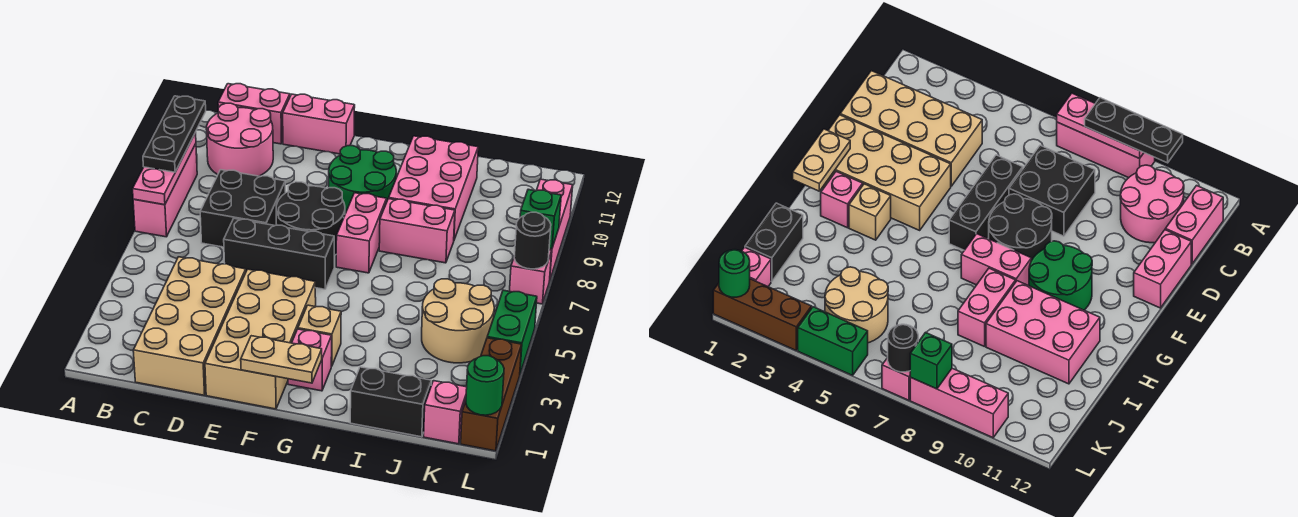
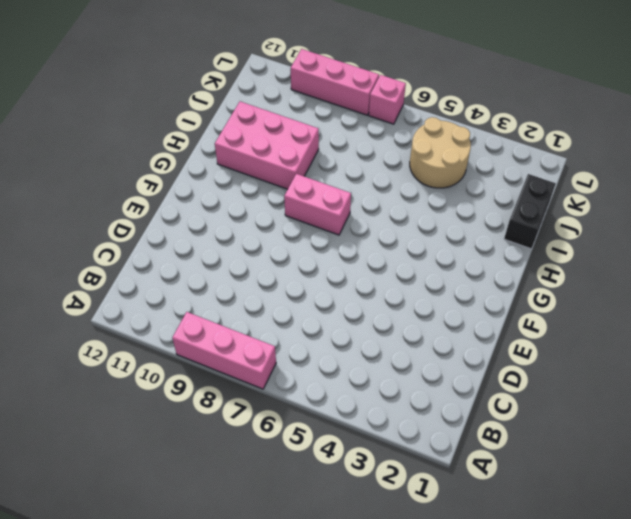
none -> pink 2x2 round brick [206,103,273,176]
none -> pink 1x2 brick [218,84,290,144]
none -> tan 2x4 brick [133,257,246,395]

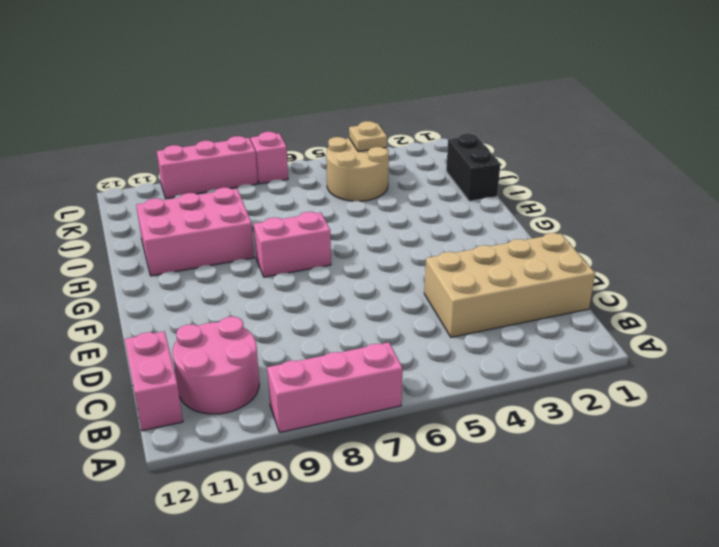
tan 1x1 plate [349,121,387,152] -> none
none -> black 2x2 brick [200,170,286,247]
none -> black 1x3 brick [224,218,334,289]
none -> pink 1x2 brick [283,94,355,154]

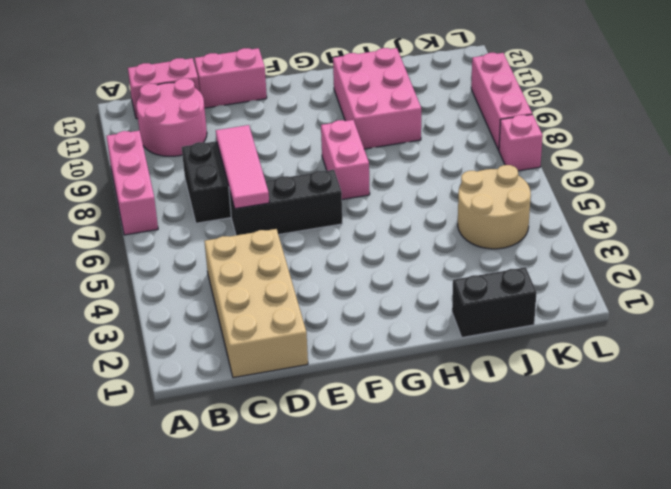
pink 1x3 tile [216,125,269,209] -> none
none -> tan 2x4 brick [205,269,316,409]
none -> black 2x2 round brick [276,182,345,255]
none -> green 2x2 round brick [329,146,396,214]

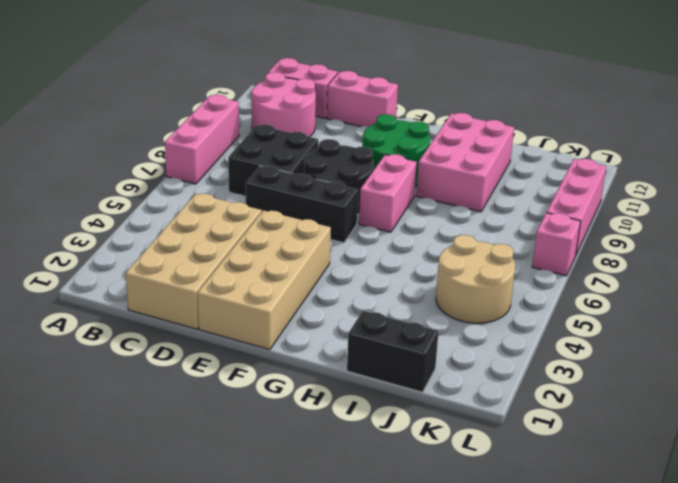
none -> pink 1x1 brick [288,329,332,391]
none -> tan 1x1 brick [298,305,341,366]
none -> pink 1x2 brick [379,199,455,263]

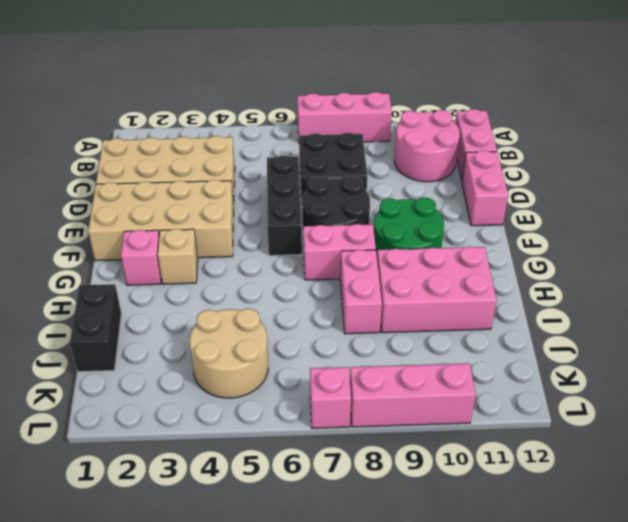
none -> pink 1x1 brick [424,381,467,444]
none -> brown 1x3 brick [461,338,522,451]
none -> green 1x2 brick [487,290,537,374]

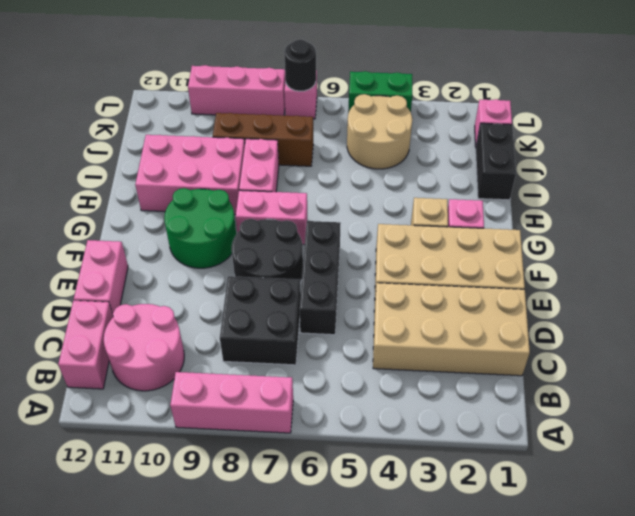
brown 1x3 brick [213,113,313,166] -> brown 1x3 brick moved to [461,338,522,451]
none -> pink 1x3 plate [133,133,196,205]
none -> tan 1x2 plate [241,336,322,383]
none -> green 1x1 round brick [466,356,504,415]

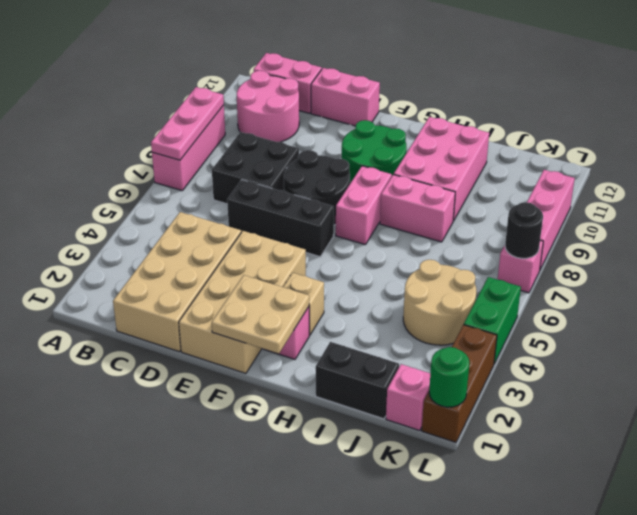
tan 2x2 plate [212,275,309,354] -> tan 1x2 plate [241,336,322,383]
none -> green 1x1 brick [520,189,561,249]
none -> black 1x3 plate [143,96,206,172]

